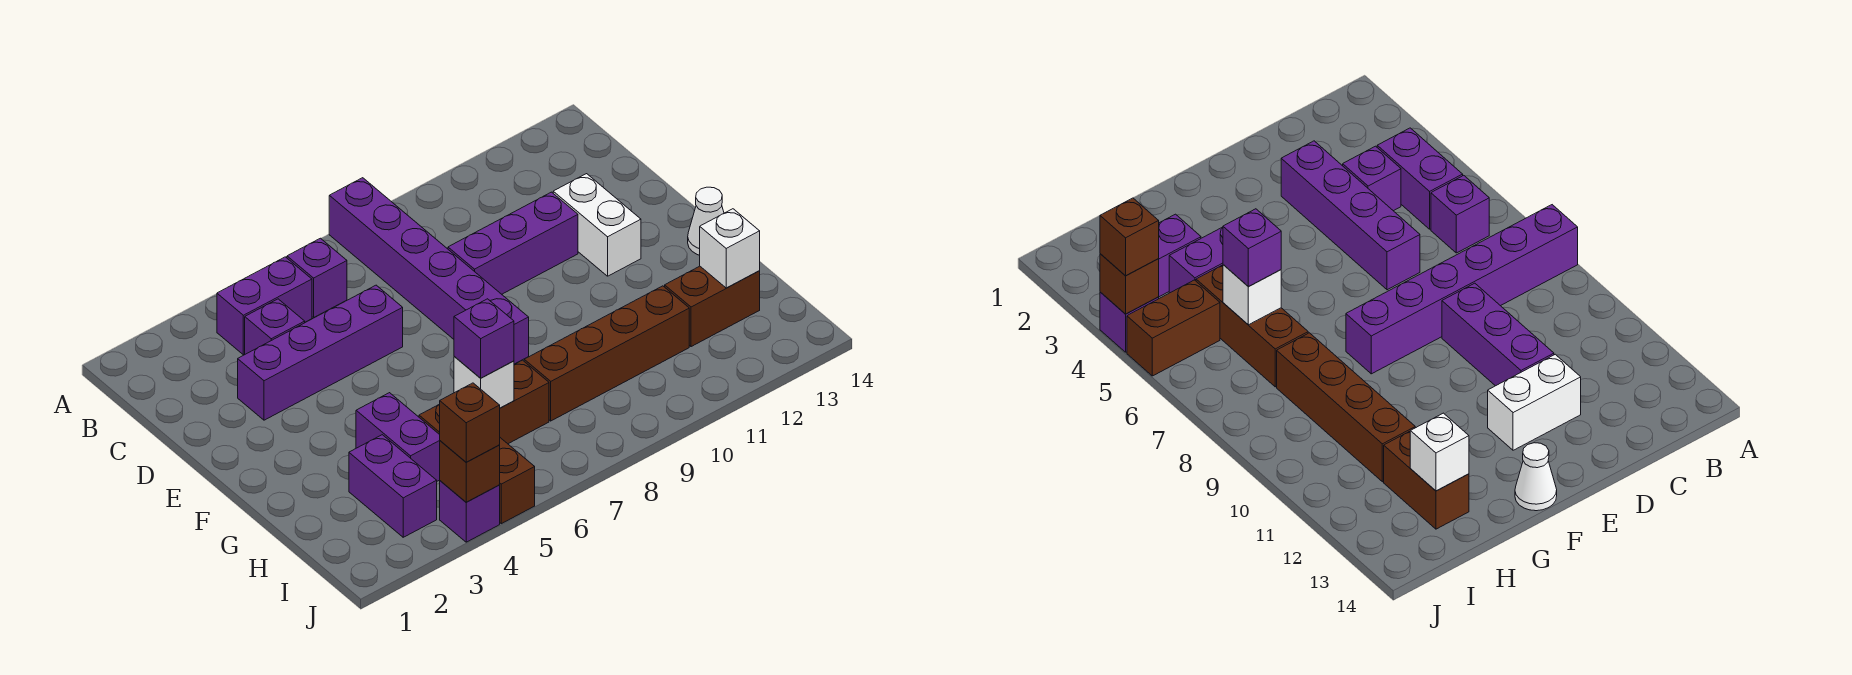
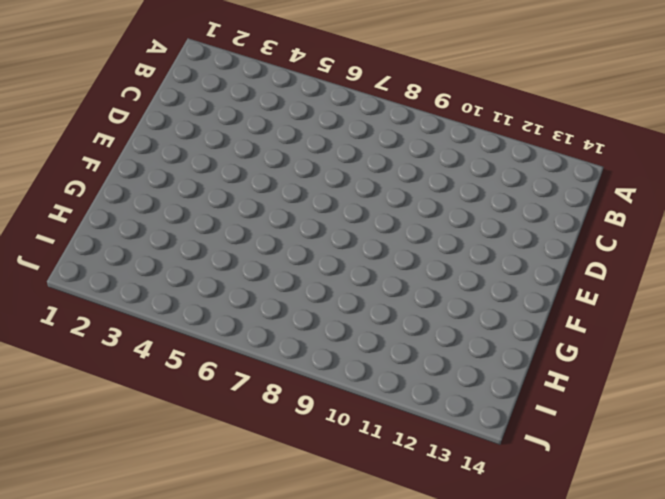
none -> purple 1x6 brick [329,178,529,364]
none -> purple 1x2 brick [217,257,312,355]
none -> purple 1x1 brick [287,238,347,317]

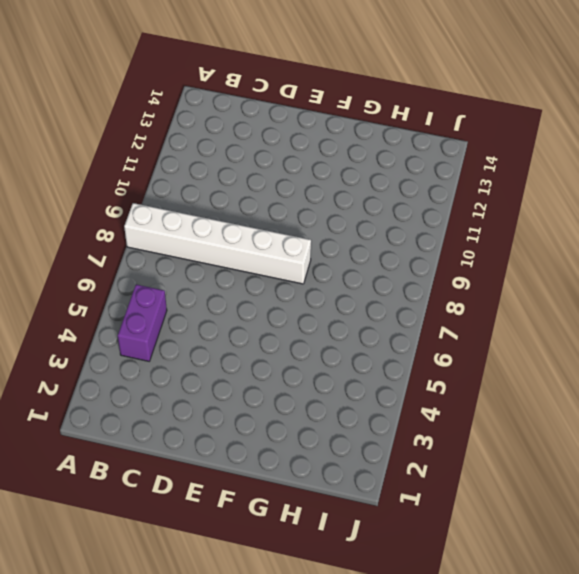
white 1x6 brick [124,203,311,284] -> purple 1x6 brick [329,178,529,364]
none -> purple 1x1 brick [287,238,347,317]
none -> purple 1x1 brick [245,299,305,354]
none -> purple 1x4 brick [238,285,403,420]

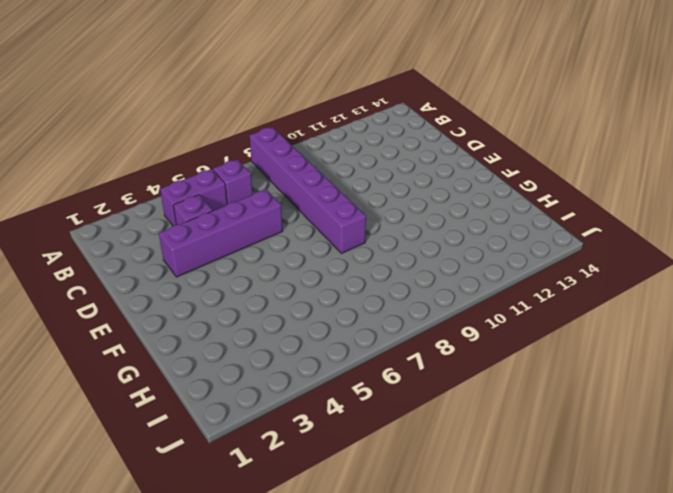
none -> purple 1x3 brick [448,192,578,294]
none -> white 1x2 brick [553,174,641,276]
none -> white 1x1 cone [688,187,724,255]

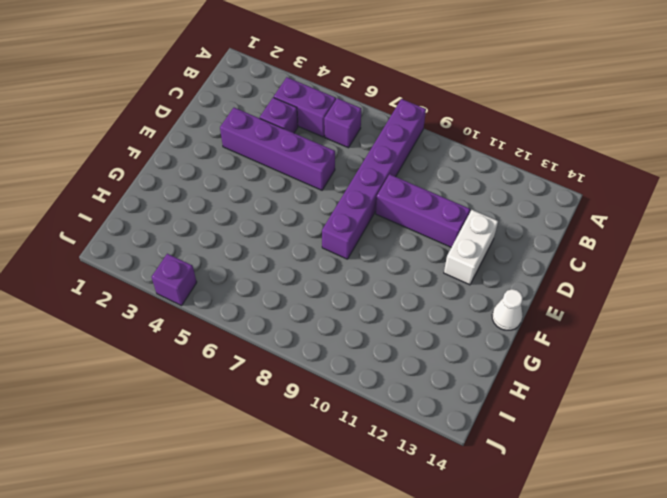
none -> purple 1x2 brick [356,393,440,481]
none -> purple 1x2 brick [349,435,437,537]
none -> brown 1x3 brick [419,360,549,444]

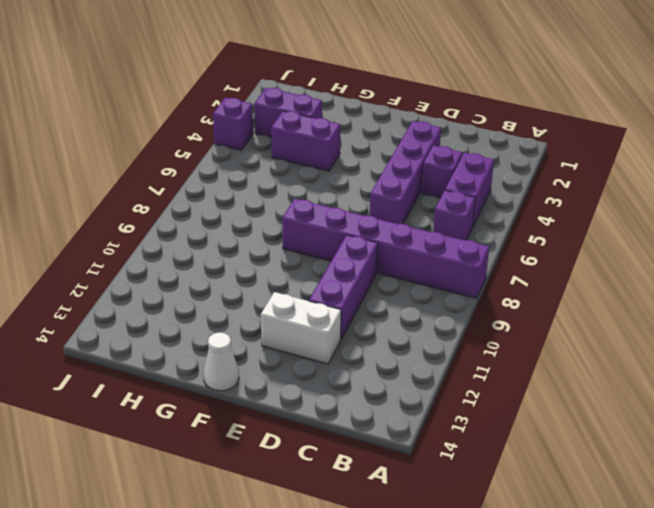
none -> brown 1x3 brick [419,360,549,444]
none -> brown 1x4 brick [524,286,689,421]
none -> brown 1x2 brick [665,266,760,347]

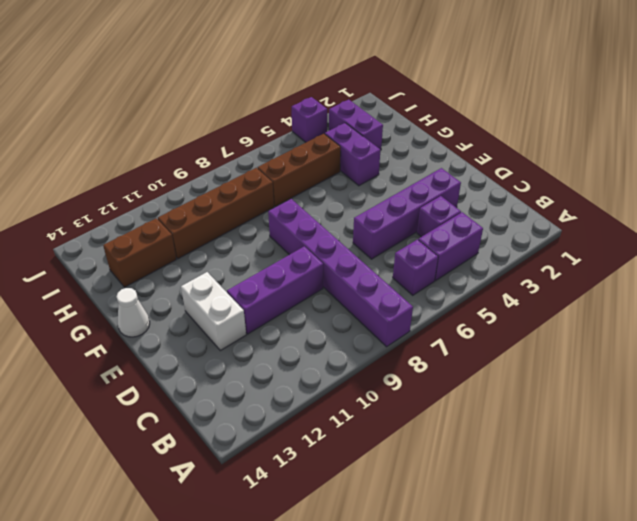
none -> brown 1x2 brick [500,438,535,524]
none -> white 1x1 brick [454,357,514,408]
none -> white 1x1 brick [700,209,760,288]

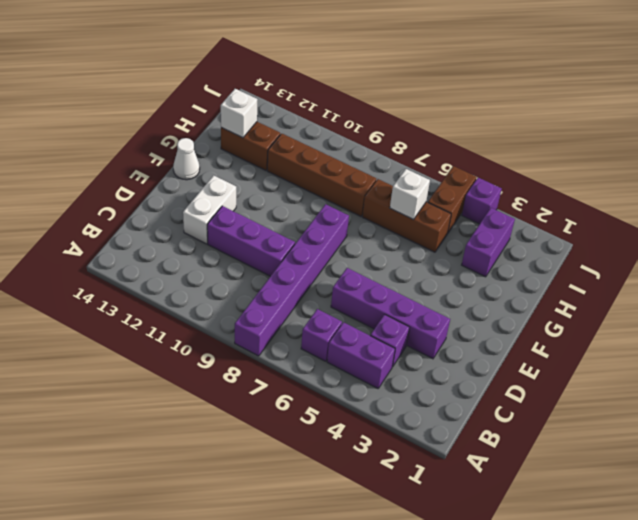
none -> purple 1x2 brick [356,393,440,481]
none -> brown 1x1 brick [440,441,500,502]
none -> purple 1x1 brick [454,299,514,378]

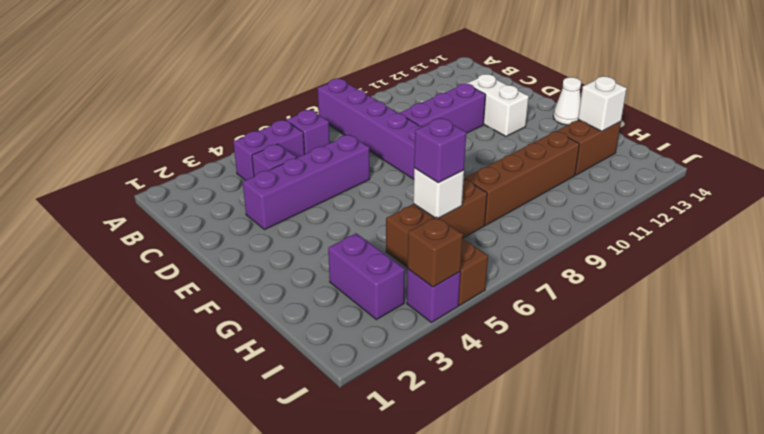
none -> purple 1x2 brick [356,393,440,481]
none -> brown 1x1 brick [440,383,500,462]

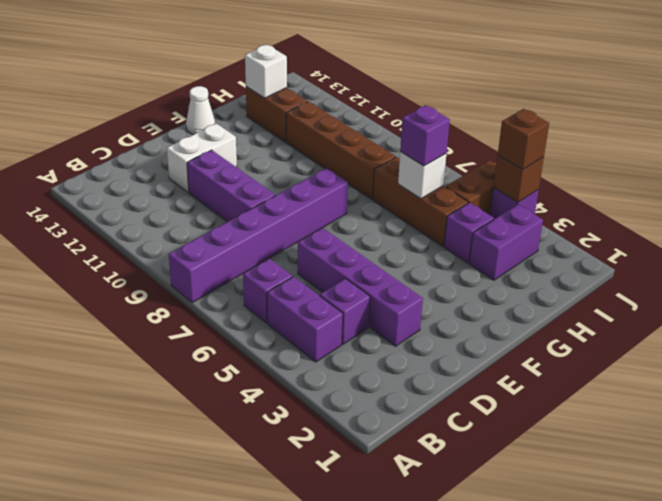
purple 1x1 brick [444,202,494,263] -> purple 1x2 brick [356,393,440,481]

